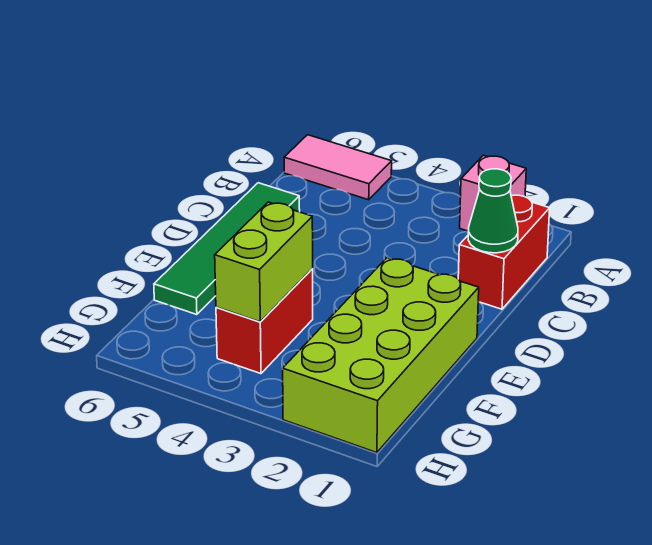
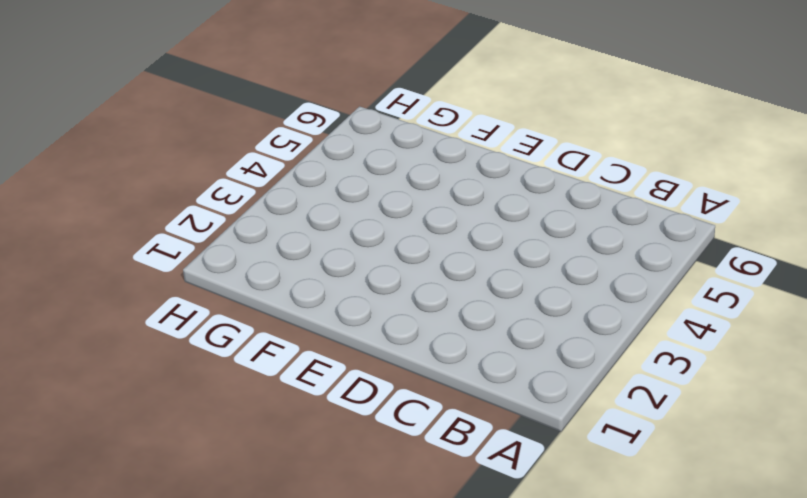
none -> pink 1x1 brick [460,155,526,231]
none -> pink 1x2 tile [284,135,392,200]

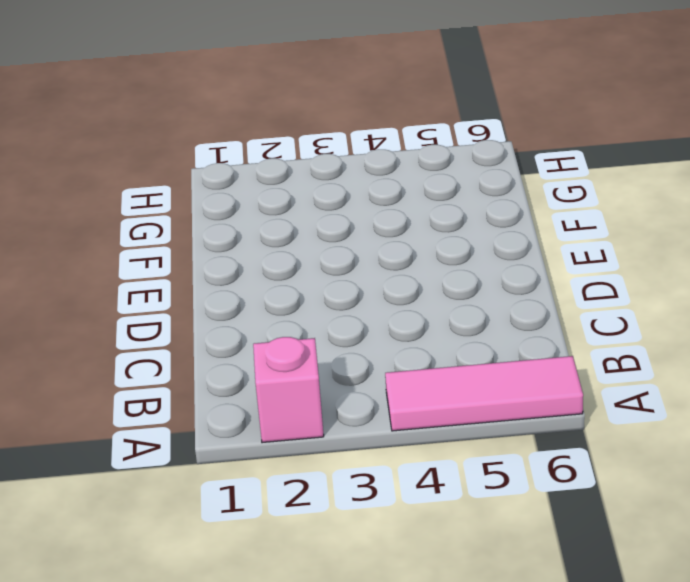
pink 1x3 tile [385,356,583,431] -> pink 1x2 tile [284,135,392,200]
none -> red 1x2 brick [458,195,550,309]
none -> green 1x4 tile [154,183,300,315]

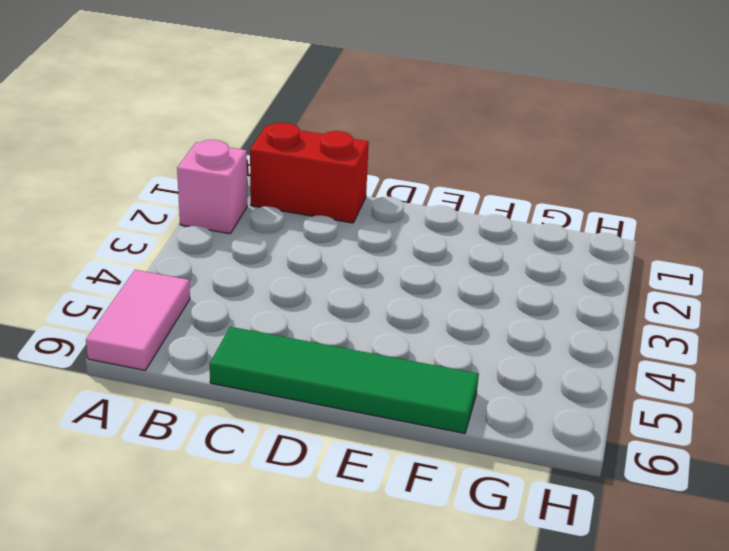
none -> lime 2x4 brick [283,258,479,453]
none -> red 1x2 brick [216,269,313,374]

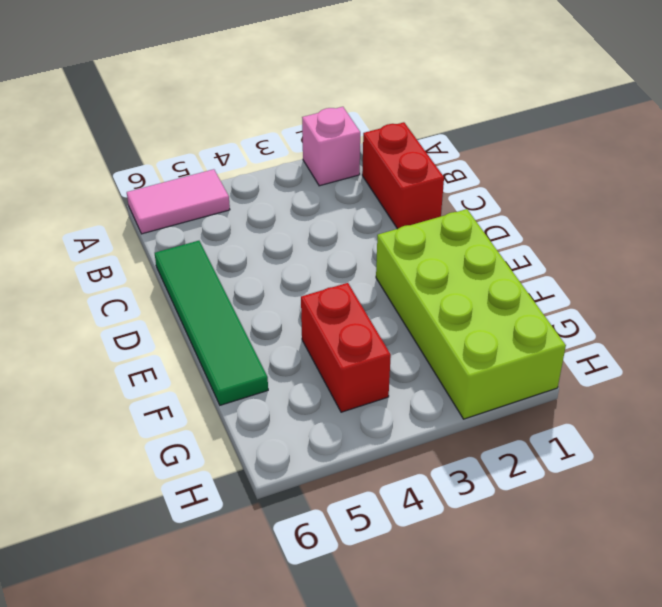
none -> green 1x1 cone [468,169,518,253]
none -> lime 1x2 brick [215,202,313,322]

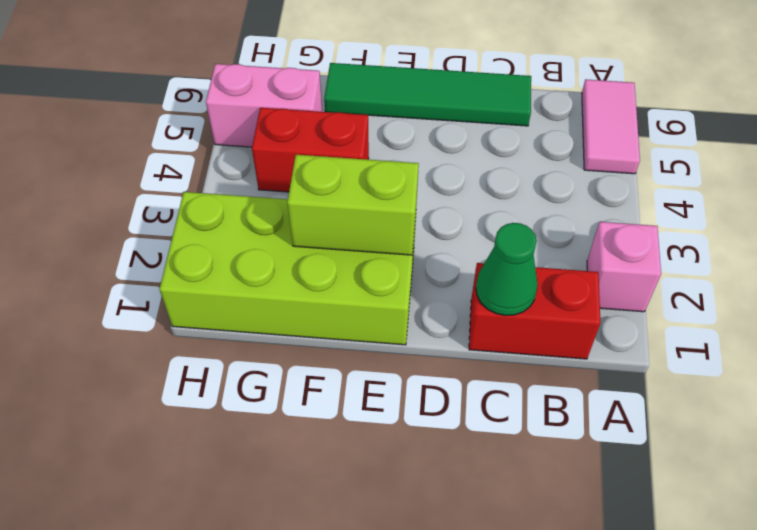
lime 1x2 brick [287,155,419,255] -> lime 1x2 brick moved to [215,202,313,322]
pink 1x2 brick [206,64,322,147] -> none

